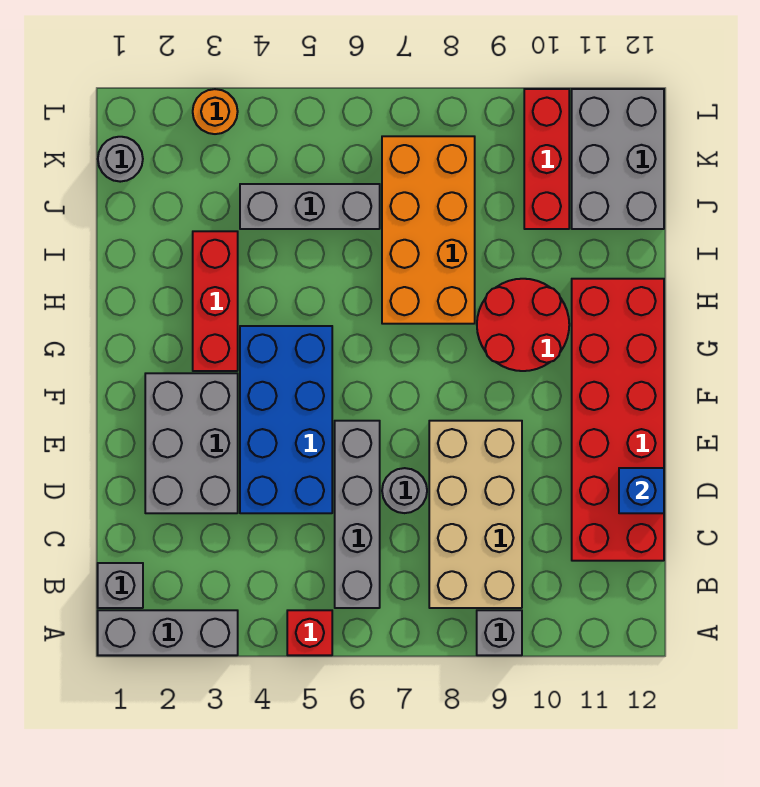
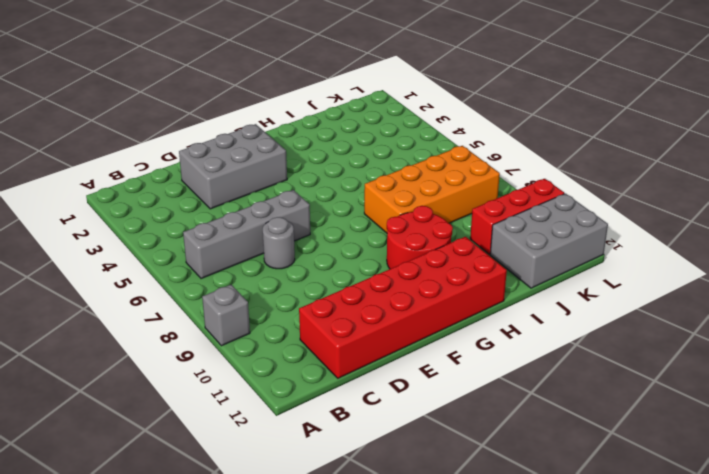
none -> grey 1x3 brick [98,610,238,655]
none -> red 1x1 brick [287,610,332,655]
none -> grey 1x1 brick [98,563,143,608]

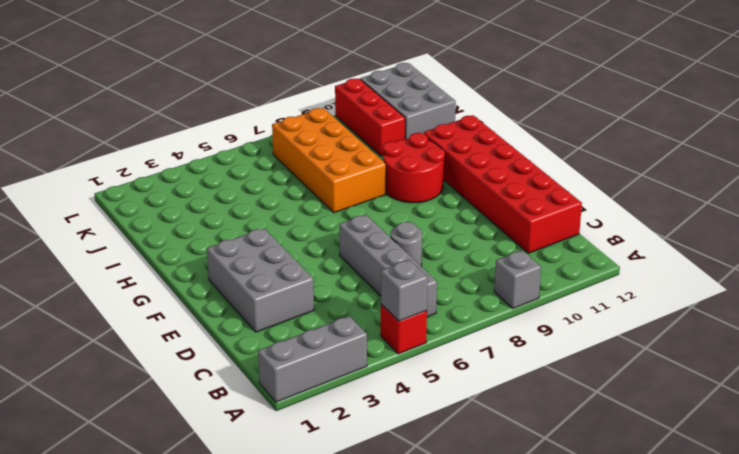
grey 1x1 brick [381,260,428,321] -> grey 1x1 brick moved to [98,563,143,608]
none -> tan 2x4 brick [429,421,522,608]
none -> blue 2x4 brick [240,326,332,513]
none -> red 1x3 brick [193,231,238,371]

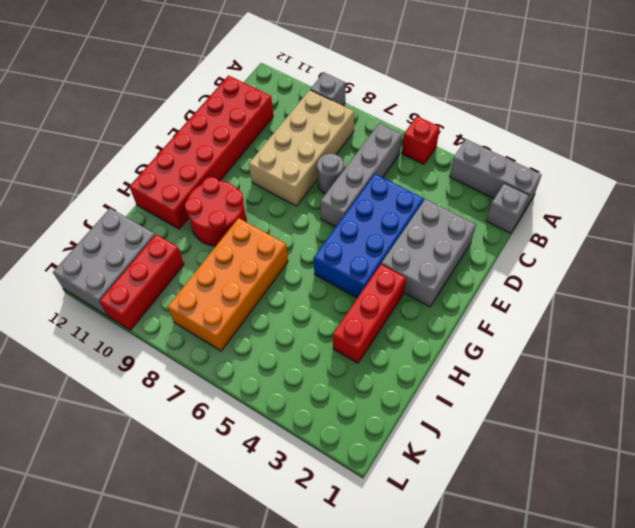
none -> grey 1x3 brick [240,184,380,229]
none -> grey 1x1 round brick [98,137,143,182]
none -> orange 1x1 round brick [193,89,238,134]

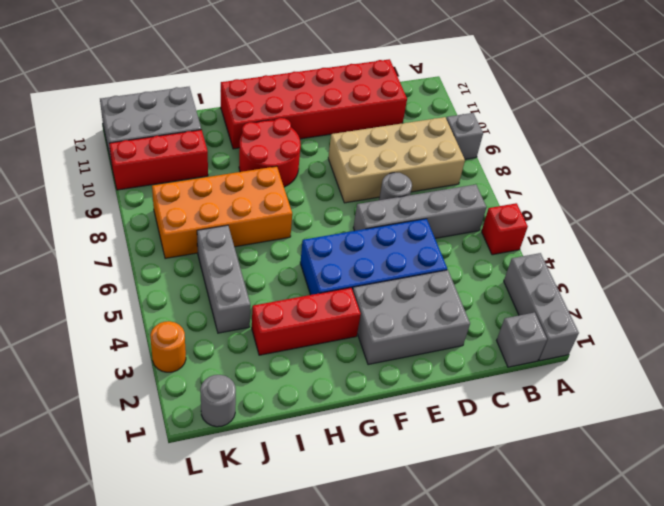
none -> blue 1x1 brick [619,468,664,513]

